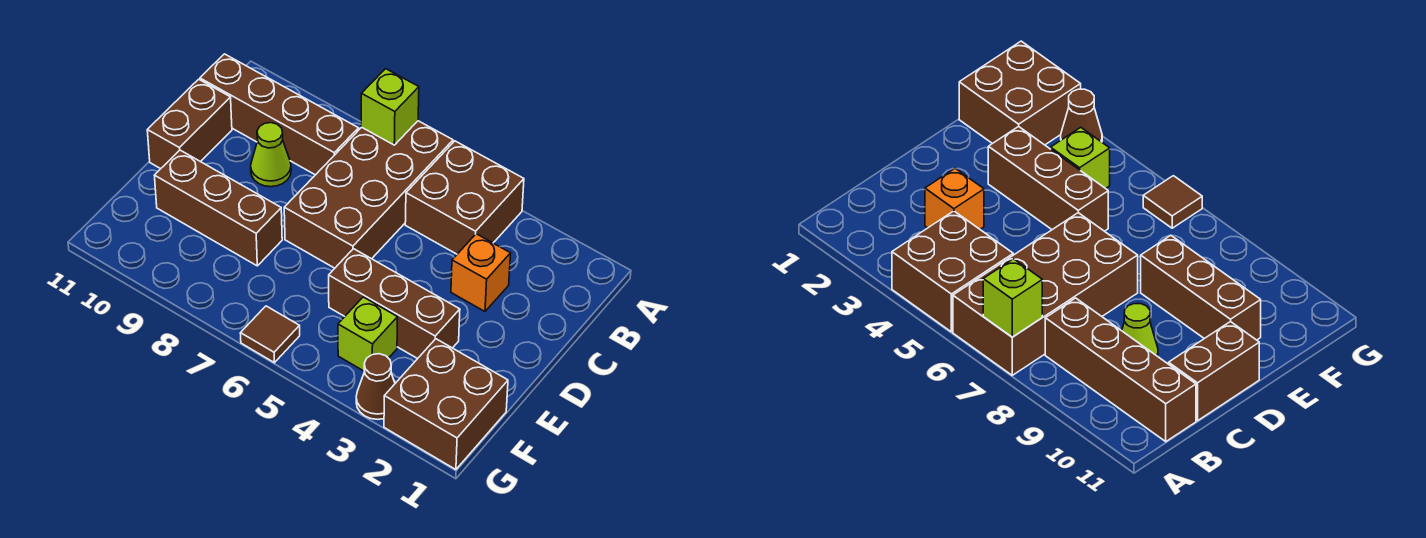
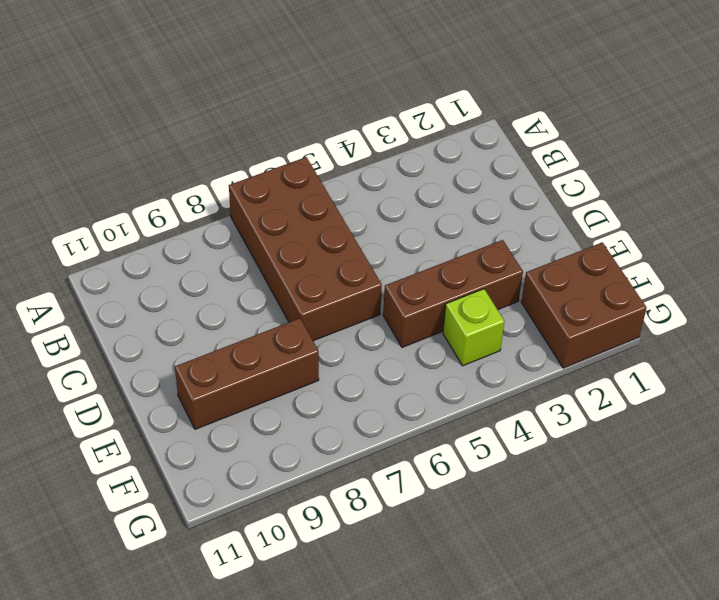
none -> brown 2x2 brick [405,141,524,254]
none -> brown 1x4 brick [200,54,359,175]
none -> orange 1x1 brick [451,234,511,311]

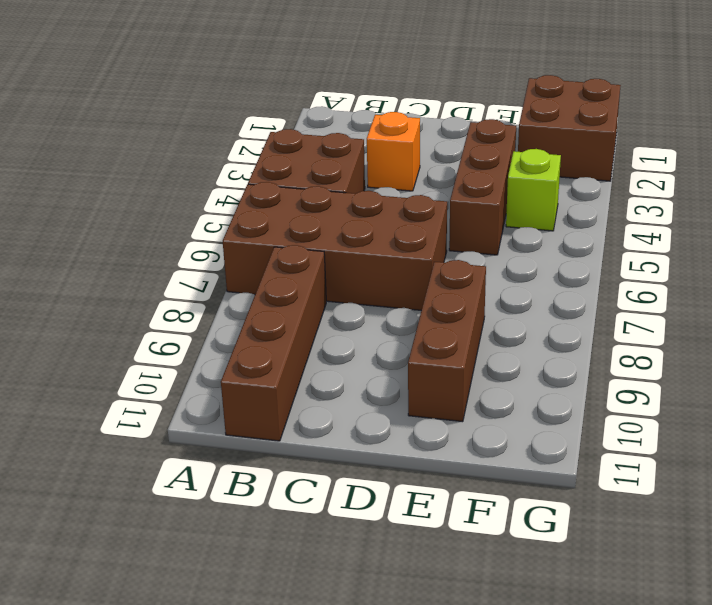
none -> lime 1x1 cone [251,123,291,187]
none -> brown 1x2 brick [147,79,232,169]
none -> brown 1x1 cone [356,354,395,419]

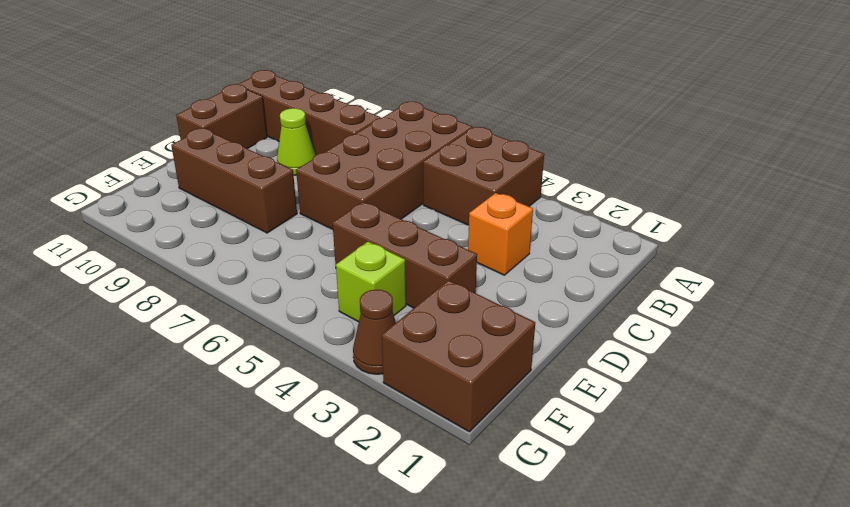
none -> brown 1x1 tile [240,306,300,363]
none -> lime 1x1 brick [361,69,419,145]

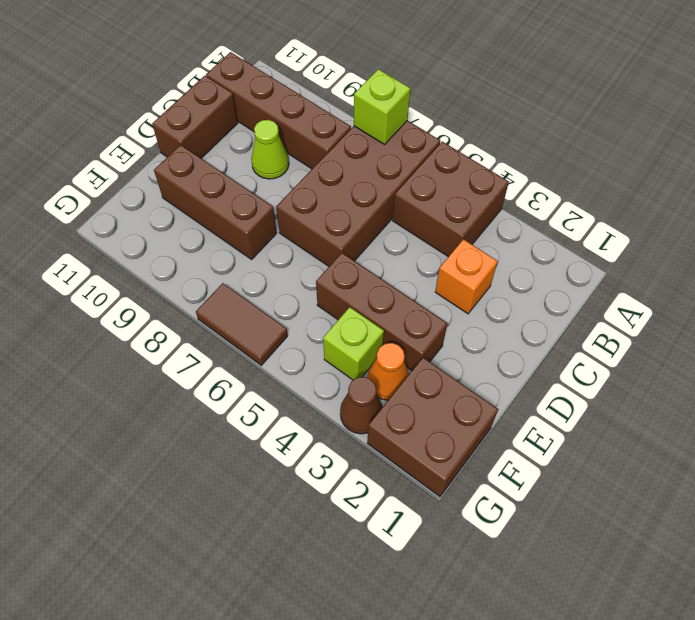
orange 1x1 cone [367,343,409,400] -> none
brown 1x2 tile [196,283,288,365] -> brown 1x1 tile [240,306,300,363]

